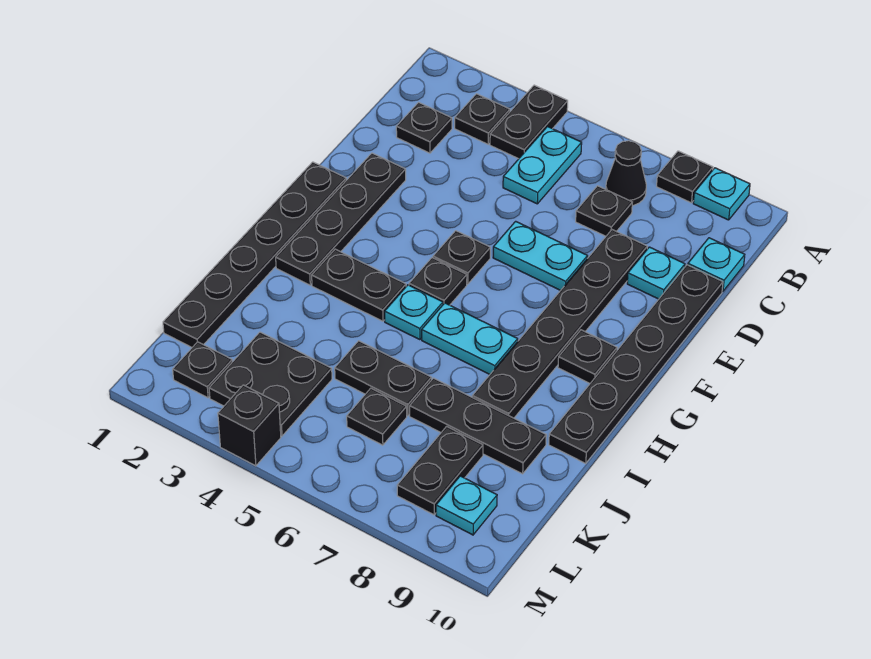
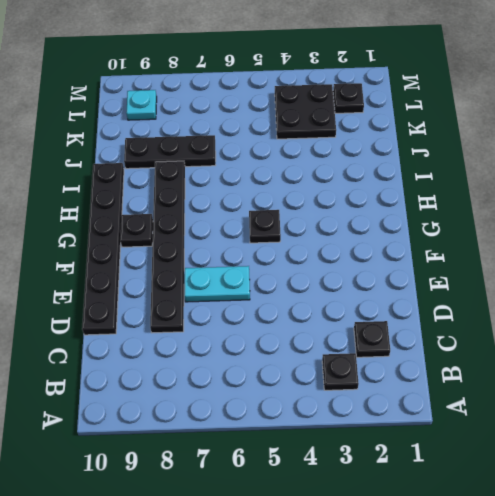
none -> black 1x2 plate [490,85,568,159]
none -> black 1x1 plate [657,151,713,203]
none -> cyan 1x1 plate [693,168,750,220]

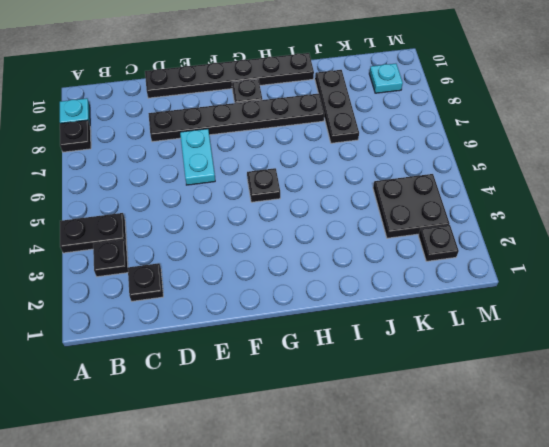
none -> cyan 1x2 plate [503,127,582,204]
none -> black 1x1 cone [606,141,646,206]
none -> black 1x1 plate [576,186,632,236]

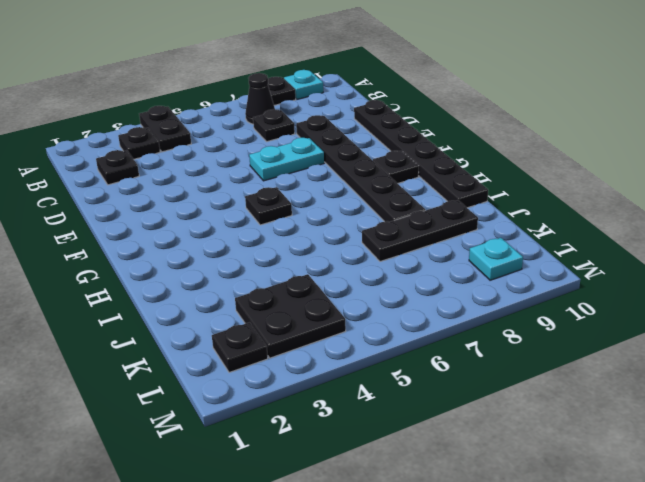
none -> cyan 1x2 plate [503,127,582,204]
none -> cyan 1x1 plate [688,238,745,291]
none -> cyan 1x1 plate [627,247,685,299]

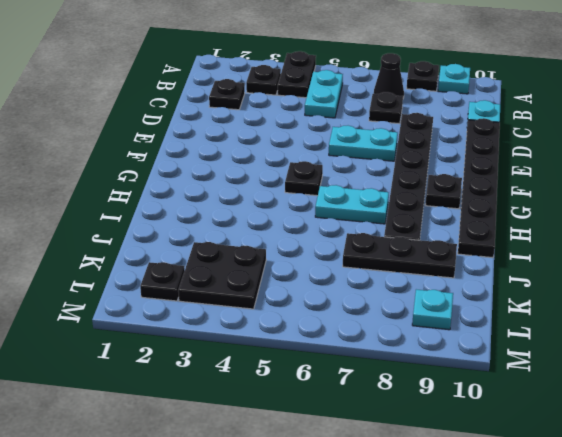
none -> cyan 1x1 plate [627,247,685,299]
none -> black 1x4 plate [276,153,406,285]
none -> black 1x6 plate [163,162,346,347]

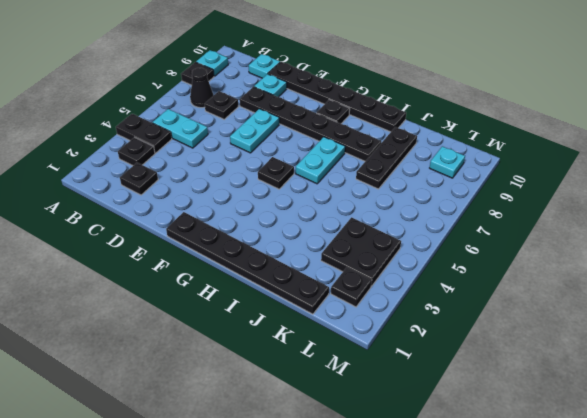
none -> black 1x4 plate [276,153,406,285]
none -> black 1x1 plate [433,231,490,284]
none -> black 1x2 plate [312,249,406,321]

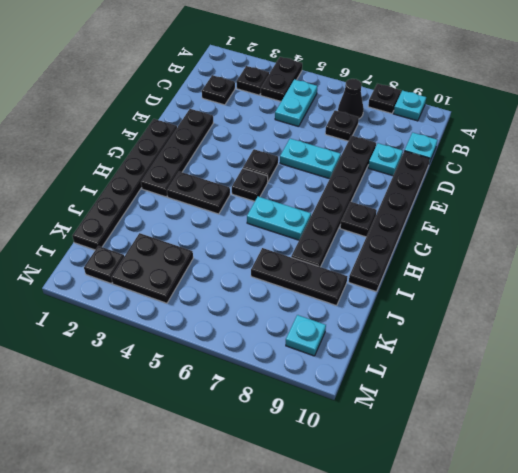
none -> cyan 1x1 plate [385,285,443,340]
none -> black 1x2 plate [335,341,432,416]
none -> black 1x1 plate [347,388,407,445]

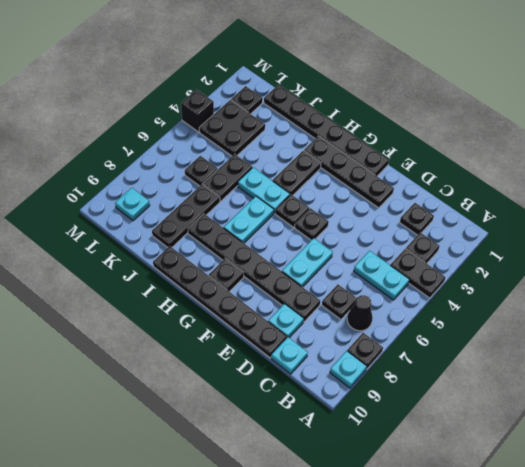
cyan 1x2 plate [238,167,290,213] -> cyan 1x1 plate [385,285,443,340]
none -> black 1x2 plate [397,426,483,515]

